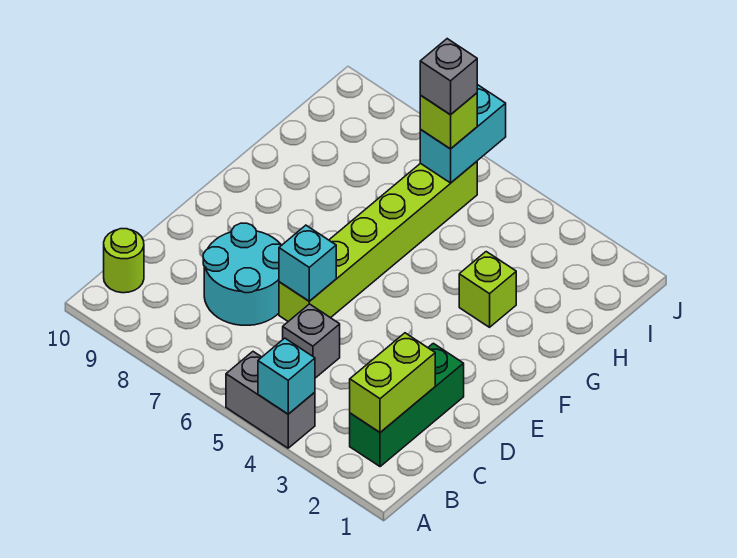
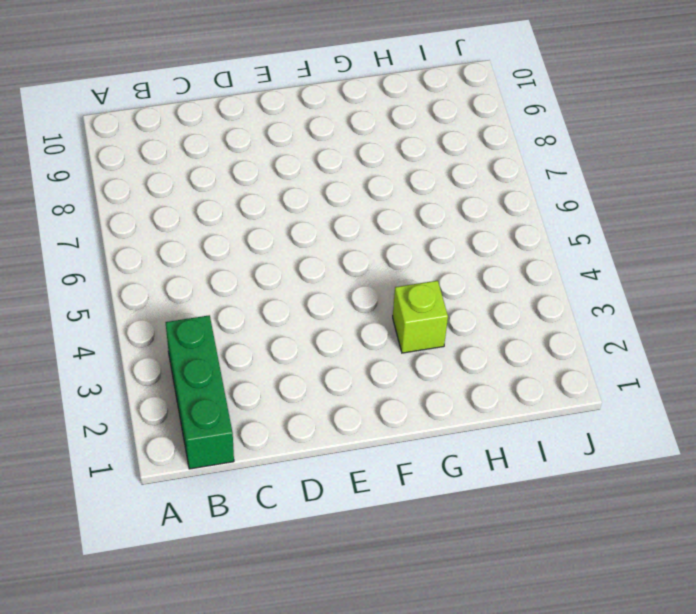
green 1x3 brick [166,315,234,469] -> green 1x3 brick turned to [350,343,464,467]
none -> grey 1x2 brick [226,352,315,448]
none -> lime 1x1 round brick [104,229,144,293]
none -> grey 1x1 brick [283,304,340,378]

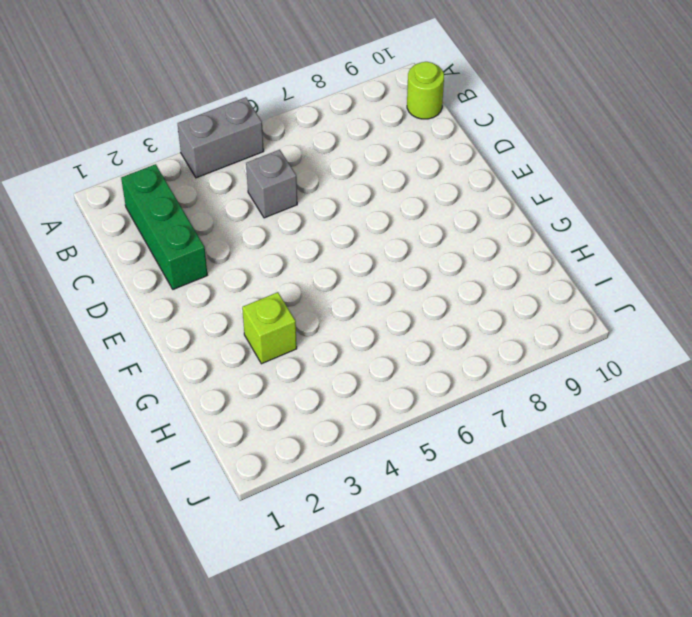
none -> cyan 2x2 round brick [203,223,281,325]
none -> lime 1x6 brick [279,162,477,321]
none -> cyan 1x1 brick [258,338,315,414]

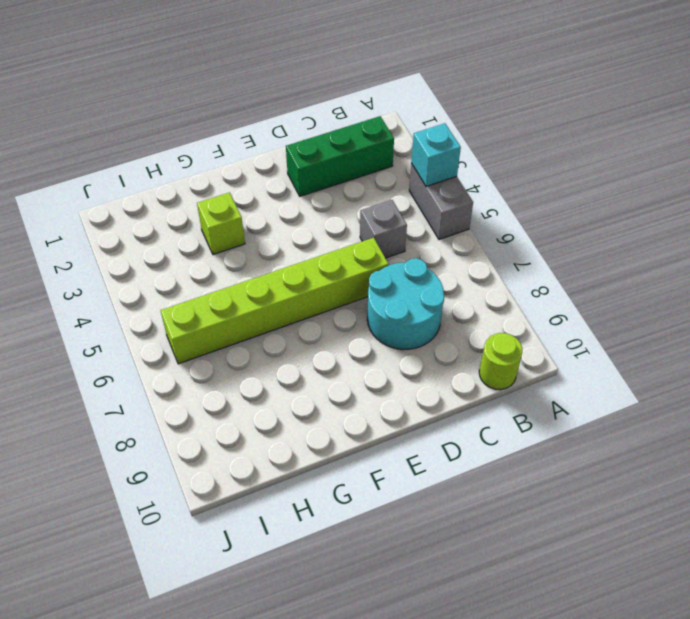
none -> lime 1x2 brick [350,333,435,432]
none -> cyan 1x1 brick [279,225,336,301]
none -> cyan 1x2 brick [420,85,506,183]

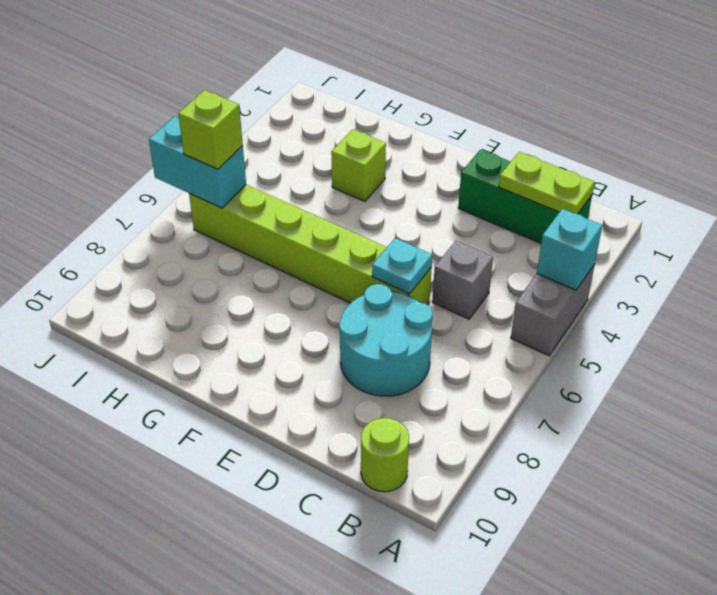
lime 1x2 plate [499,152,595,214] -> lime 1x2 brick [350,333,435,432]
cyan 1x1 plate [372,238,432,294] -> cyan 1x1 brick [279,225,336,301]
none -> grey 1x1 brick [420,39,477,115]

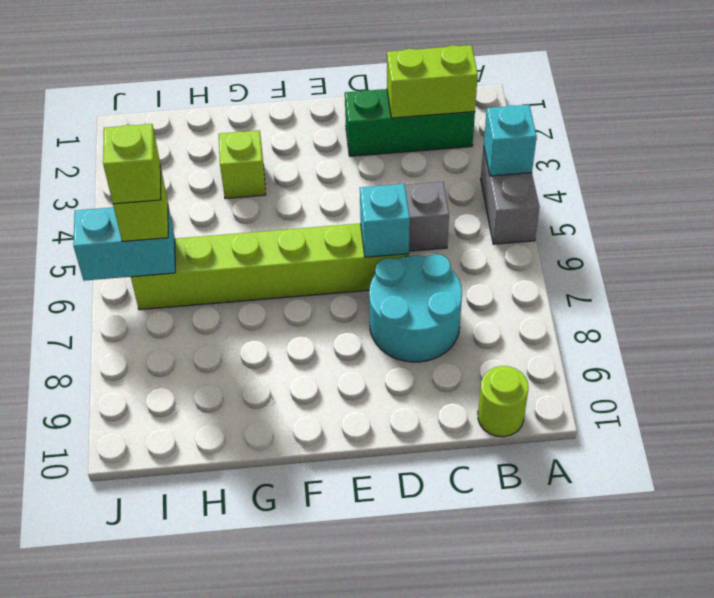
lime 1x1 brick [103,124,161,204] -> grey 1x1 brick [420,39,477,115]

